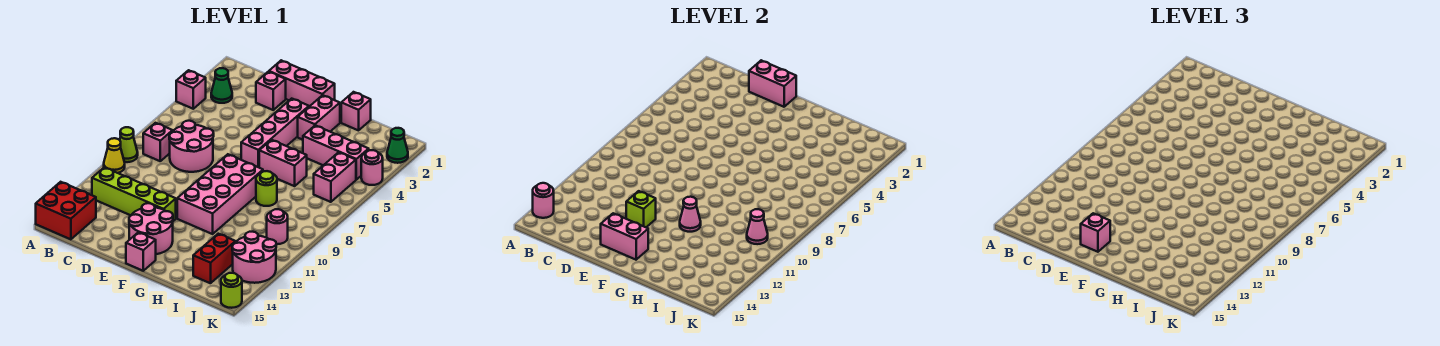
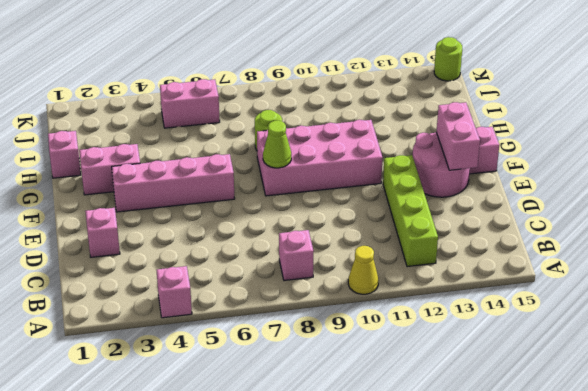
lime 1x1 cone [263,121,291,168] -> lime 1x1 cone moved to [120,127,138,162]
none -> red 2x2 brick [36,182,96,240]
none -> green 1x1 cone [211,68,232,103]
none -> pink 2x2 round brick [169,121,214,172]
none -> pink 1x3 brick [269,60,335,107]

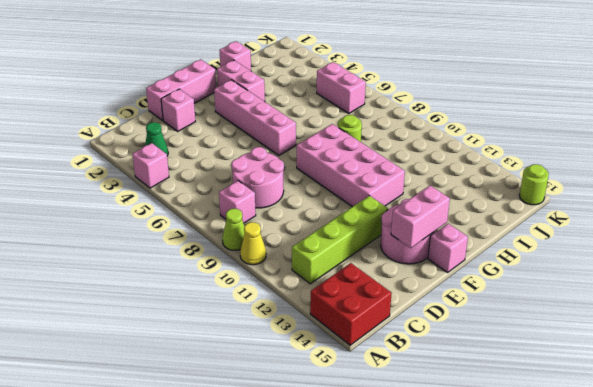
none -> pink 1x2 brick [259,140,307,186]
none -> pink 1x3 brick [303,125,369,180]
none -> red 1x2 brick [193,234,235,283]
none -> pink 1x1 round brick [267,209,288,244]

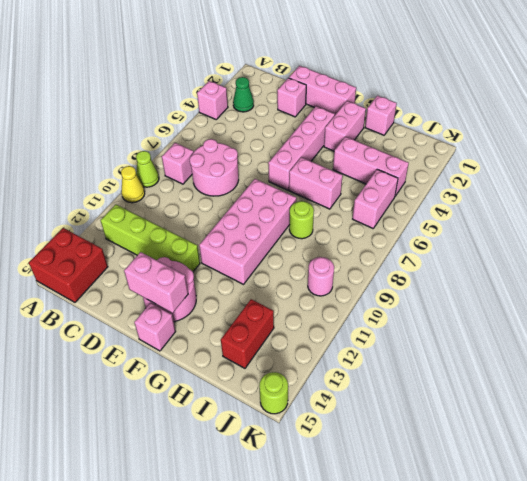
none -> pink 2x2 round brick [232,232,276,283]
none -> green 1x1 cone [387,128,408,163]
none -> pink 1x1 round brick [361,150,383,185]
none -> pink 1x1 round brick [533,183,554,218]

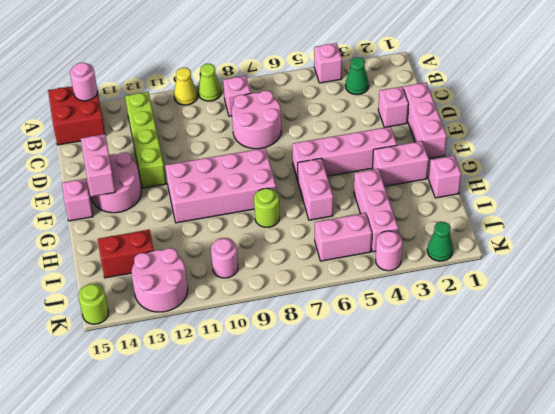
none -> pink 1x2 brick [749,60,796,107]
none -> lime 1x1 brick [626,191,656,227]
none -> pink 1x1 cone [680,197,701,232]
none -> pink 1x1 cone [747,209,768,244]

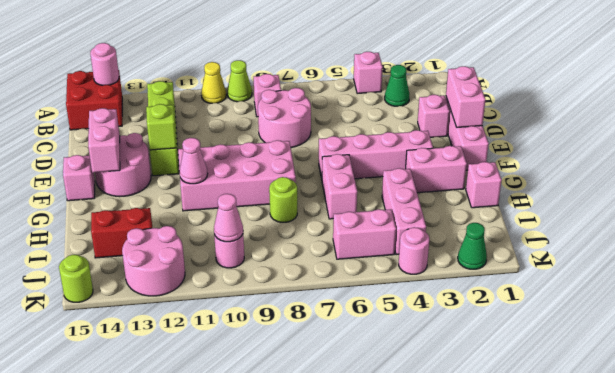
none -> pink 1x1 brick [1081,213,1110,252]

